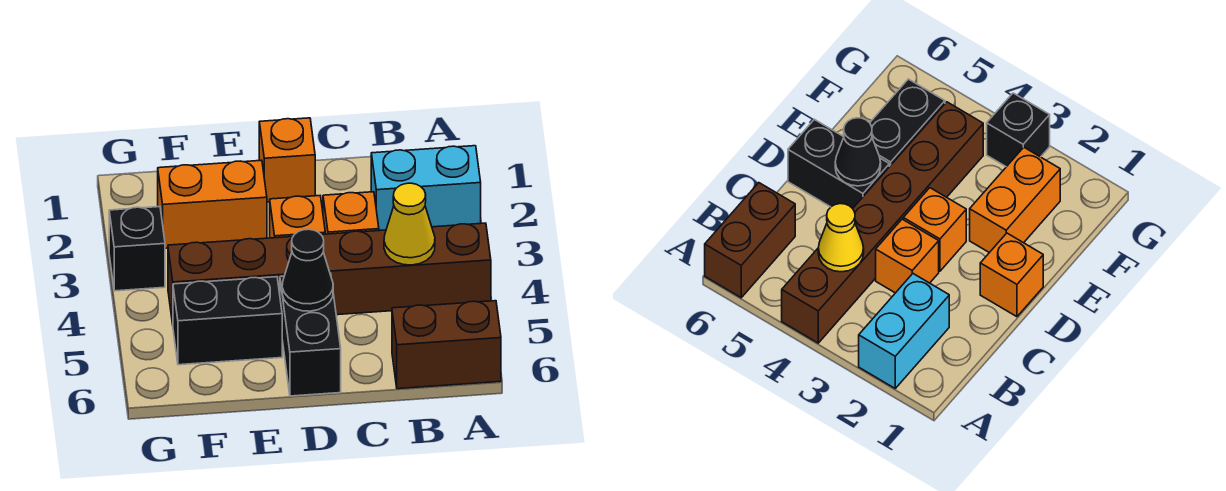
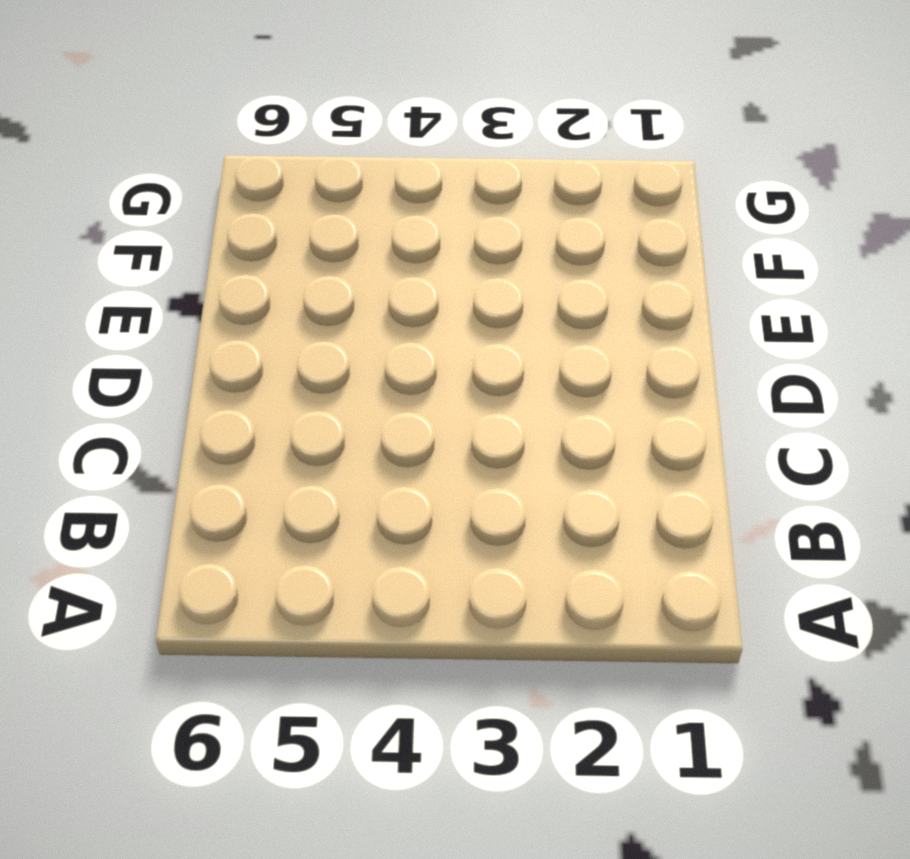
none -> cyan 1x2 brick [371,146,481,231]
none -> brown 1x6 brick [168,223,491,324]
none -> brown 1x2 brick [392,301,501,389]

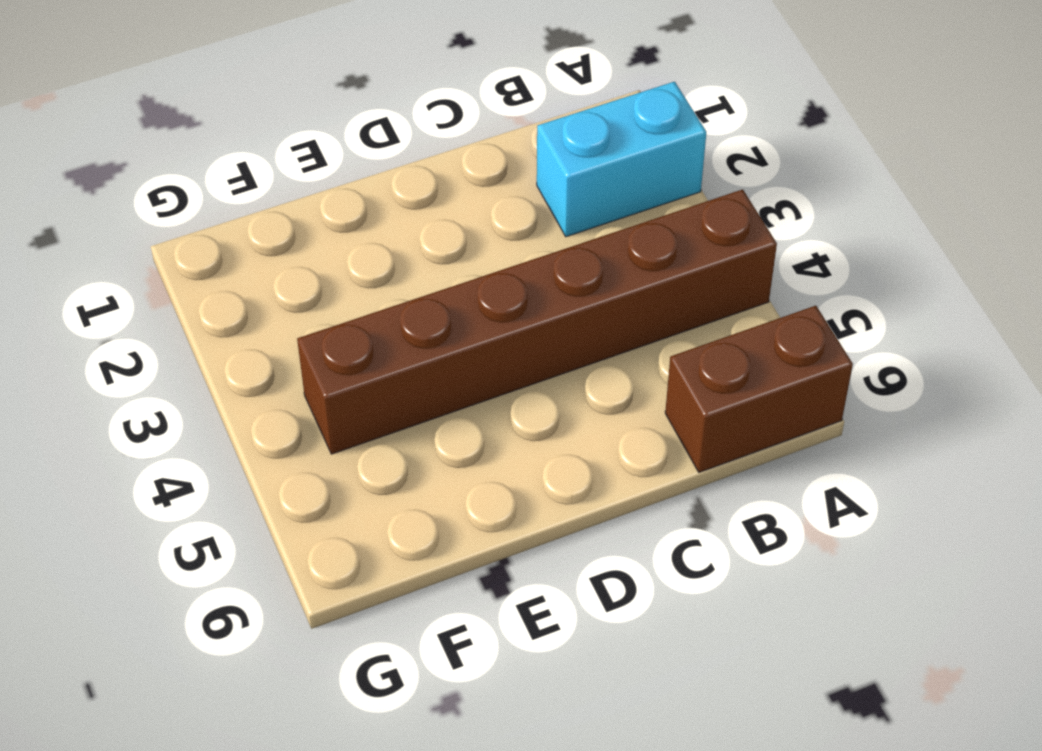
none -> orange 1x1 brick [323,192,379,234]
none -> orange 1x1 brick [259,118,315,202]
none -> orange 1x1 brick [270,196,325,238]

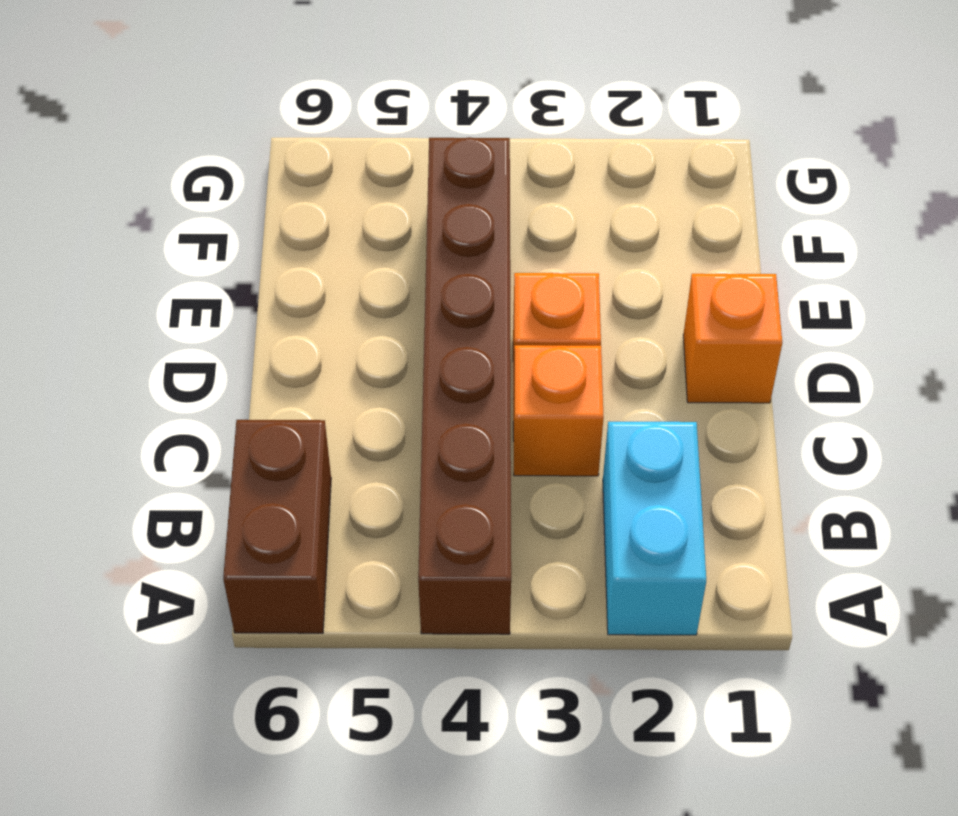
none -> black 1x2 brick [280,273,341,396]
none -> orange 1x2 brick [158,160,267,248]
none -> black 1x2 brick [173,277,282,365]

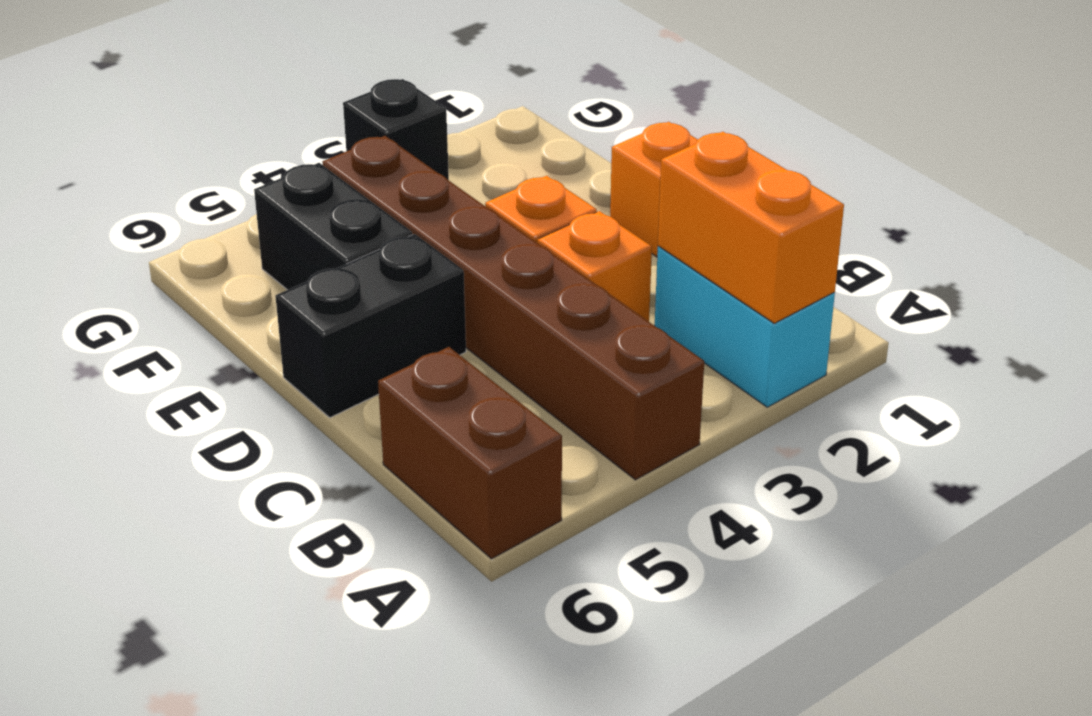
orange 1x2 brick [658,132,844,323] -> orange 1x2 brick moved to [158,160,267,248]
none -> yellow 1x1 cone [384,183,435,265]
none -> black 1x1 cone [282,229,333,311]

